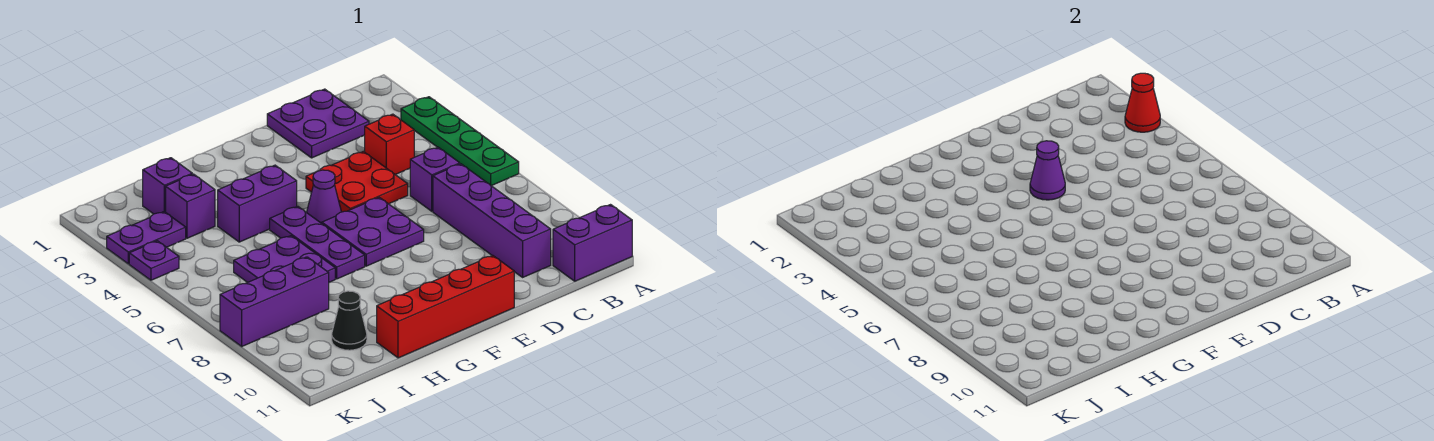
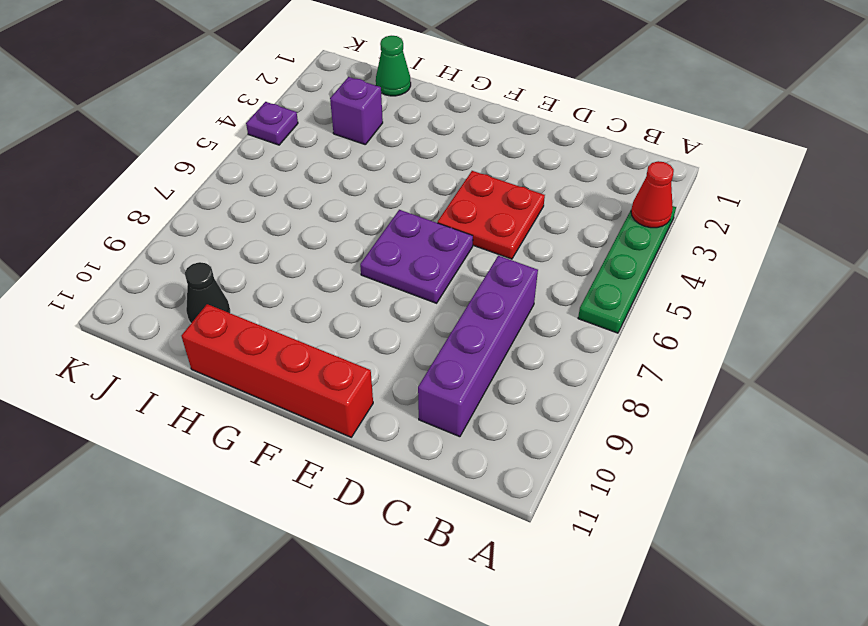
green 1x1 cone [376,36,411,96] -> none
none -> purple 1x2 brick [553,205,632,281]
none -> purple 2x2 plate [267,89,369,158]
none -> red 1x1 brick [365,114,414,175]

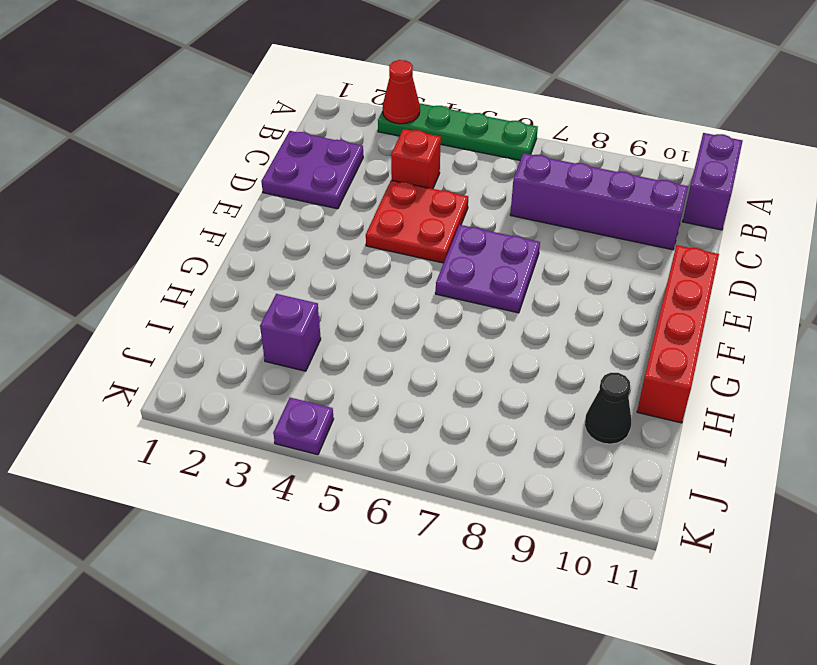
none -> purple 1x1 brick [410,147,460,211]
none -> purple 1x1 cone [307,170,341,223]
none -> purple 1x2 brick [218,165,297,242]

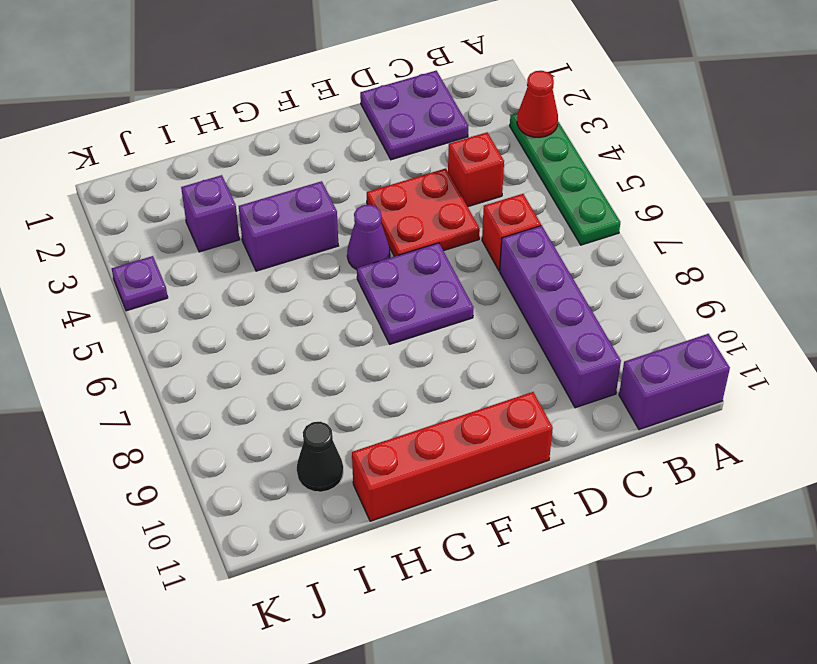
red 1x1 brick [482,194,541,271] -> purple 1x1 brick [410,147,460,211]
none -> purple 1x3 plate [270,206,365,279]
none -> purple 2x2 plate [234,236,335,282]
none -> purple 1x1 brick [143,158,192,214]

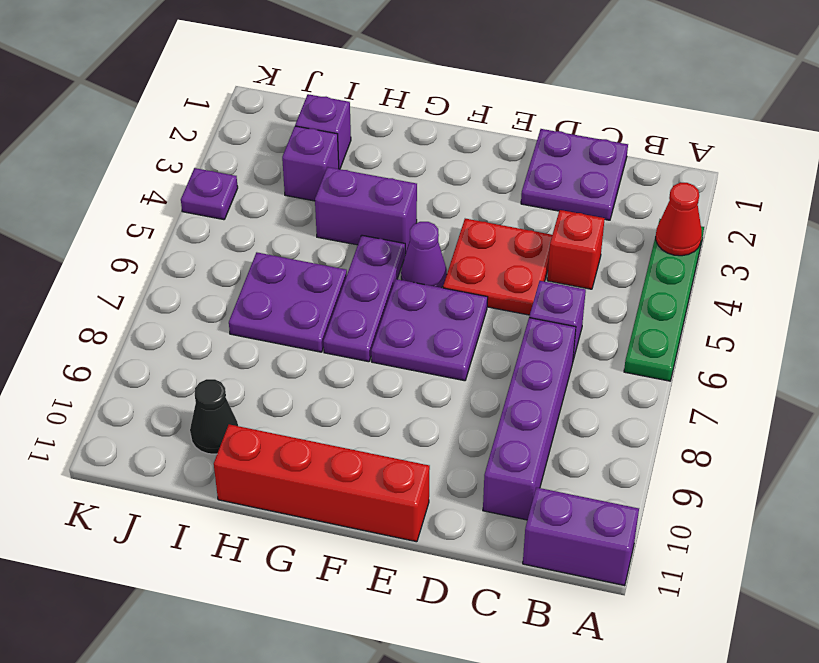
none -> purple 1x3 brick [220,257,329,346]
none -> purple 1x2 plate [107,212,186,264]
none -> purple 1x1 cone [1030,141,1065,200]

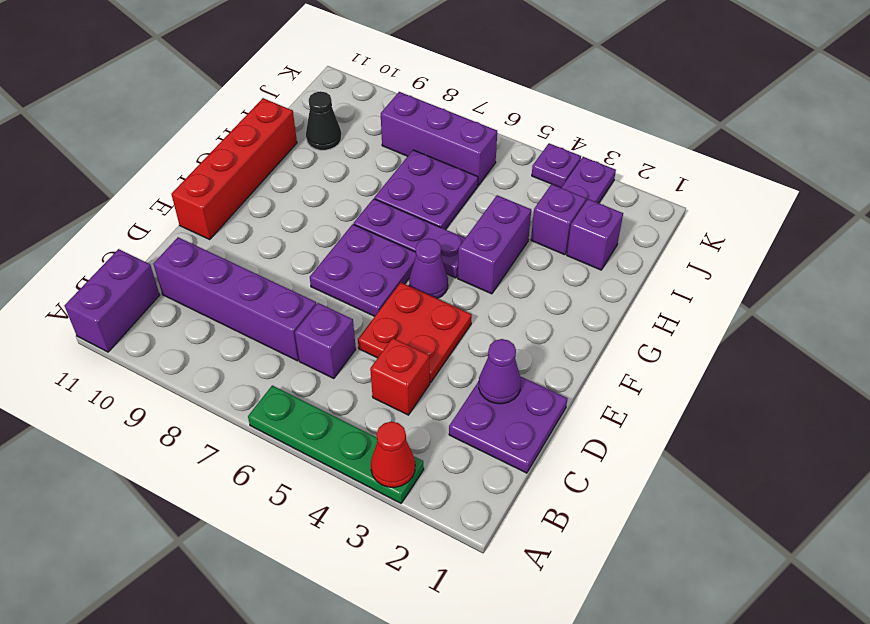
purple 1x1 cone [479,339,521,404] -> purple 1x1 cone moved to [1030,141,1065,200]
purple 1x3 brick [381,92,497,185] -> purple 1x3 brick turned to [220,257,329,346]

